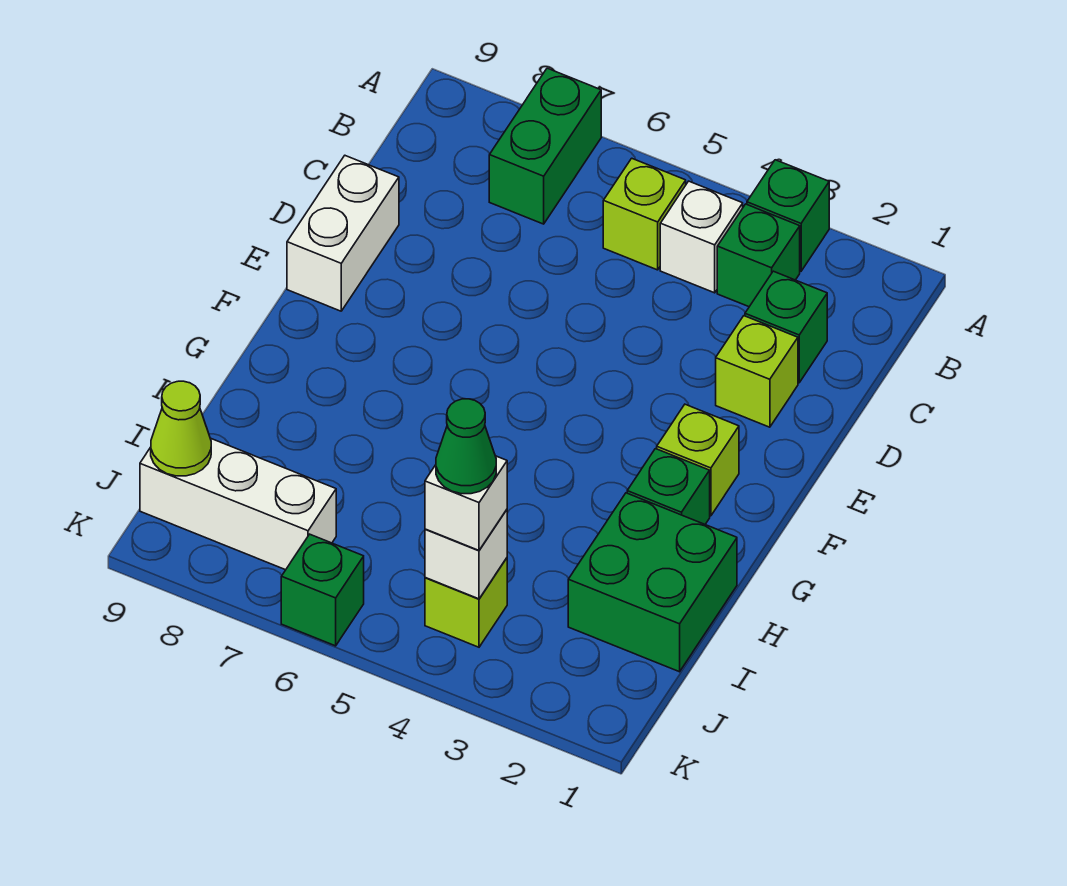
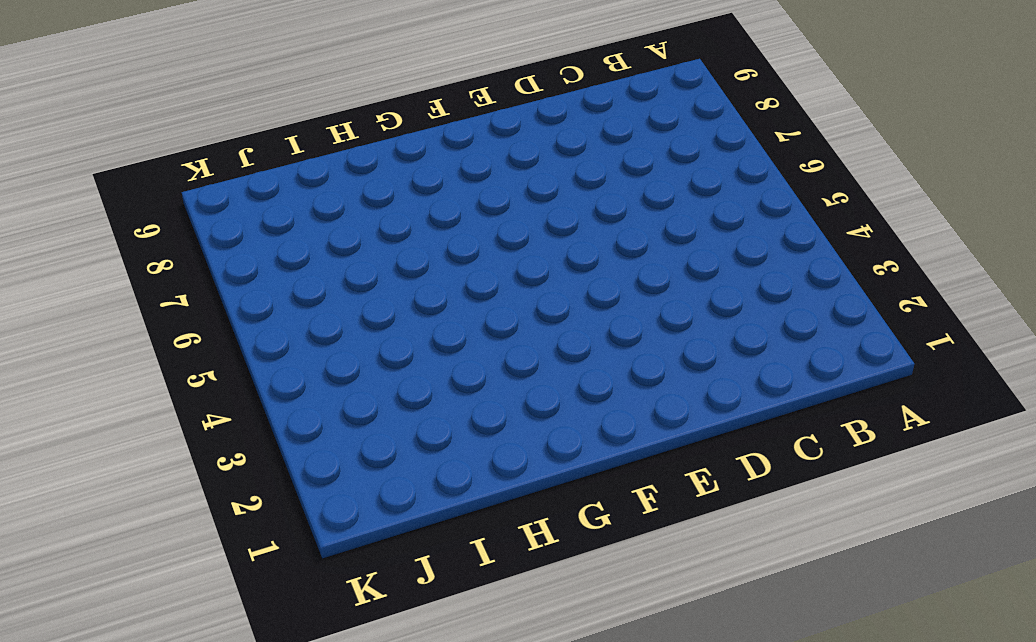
none -> green 1x1 brick [747,160,829,271]
none -> green 1x2 brick [489,68,601,224]
none -> green 1x1 brick [717,204,800,307]

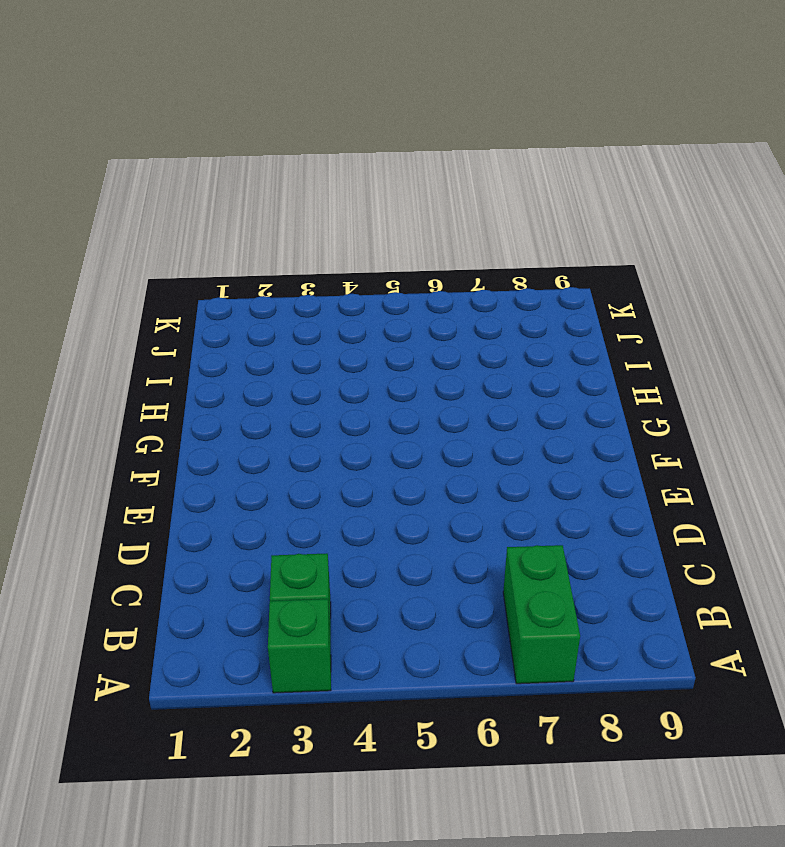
none -> white 1x1 brick [660,181,743,293]
none -> lime 1x1 brick [603,158,686,270]
none -> green 1x1 brick [745,271,827,383]

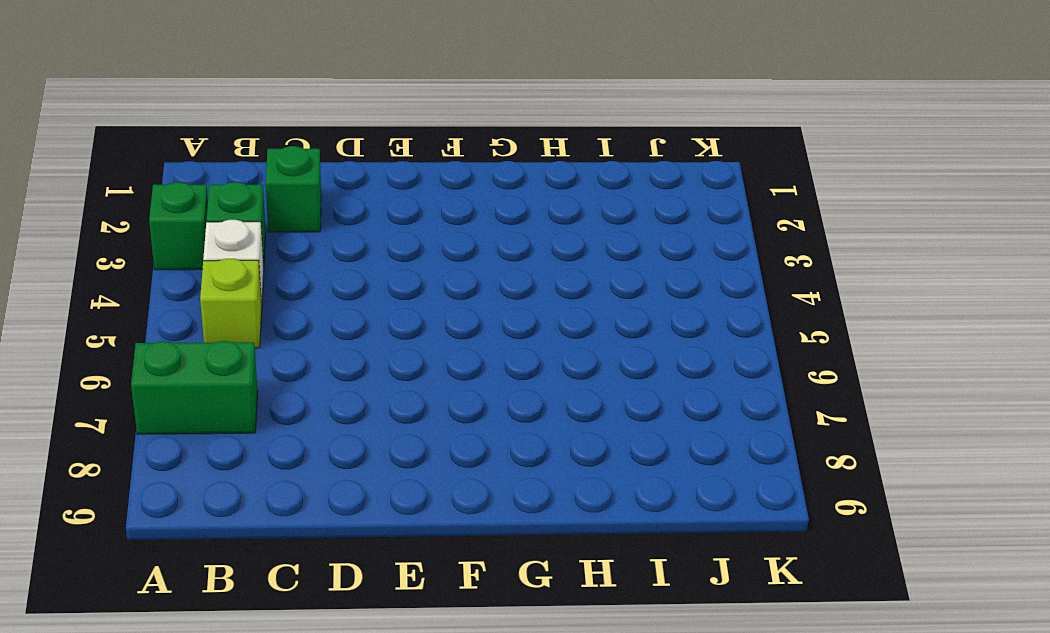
none -> lime 1x1 brick [716,316,798,427]
none -> white 1x2 brick [287,156,399,311]
none -> lime 1x1 brick [657,404,739,516]

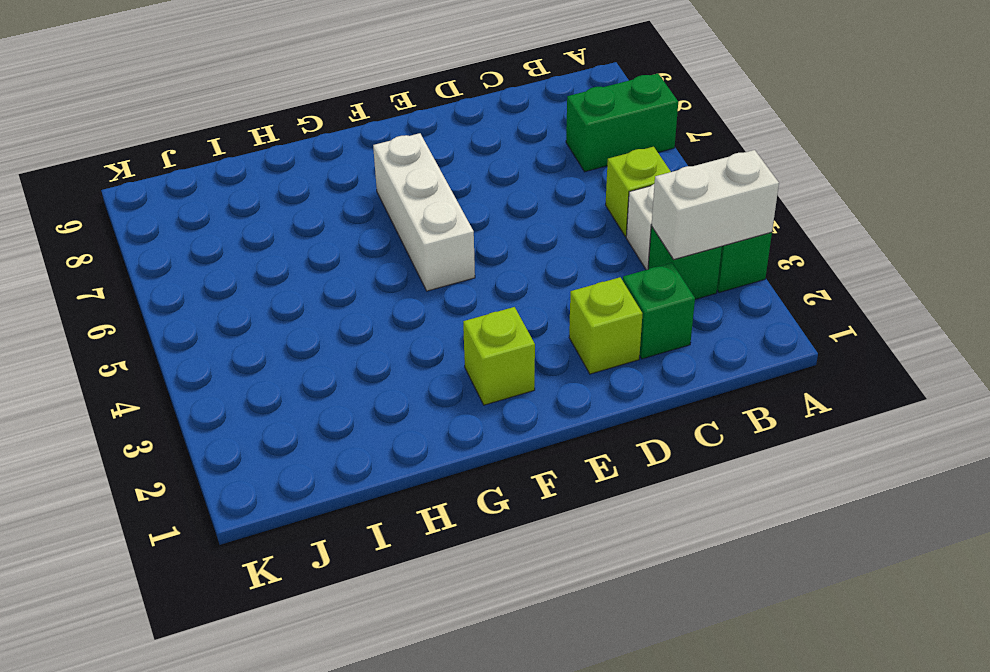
white 1x2 brick [651,150,779,260] -> white 1x2 brick moved to [287,156,399,311]
white 1x3 brick [373,133,475,291] -> white 1x3 brick moved to [140,438,336,570]
none -> green 1x1 brick [627,449,710,524]
none -> green 2x2 brick [568,493,737,672]
none -> lime 1x1 brick [425,558,507,647]

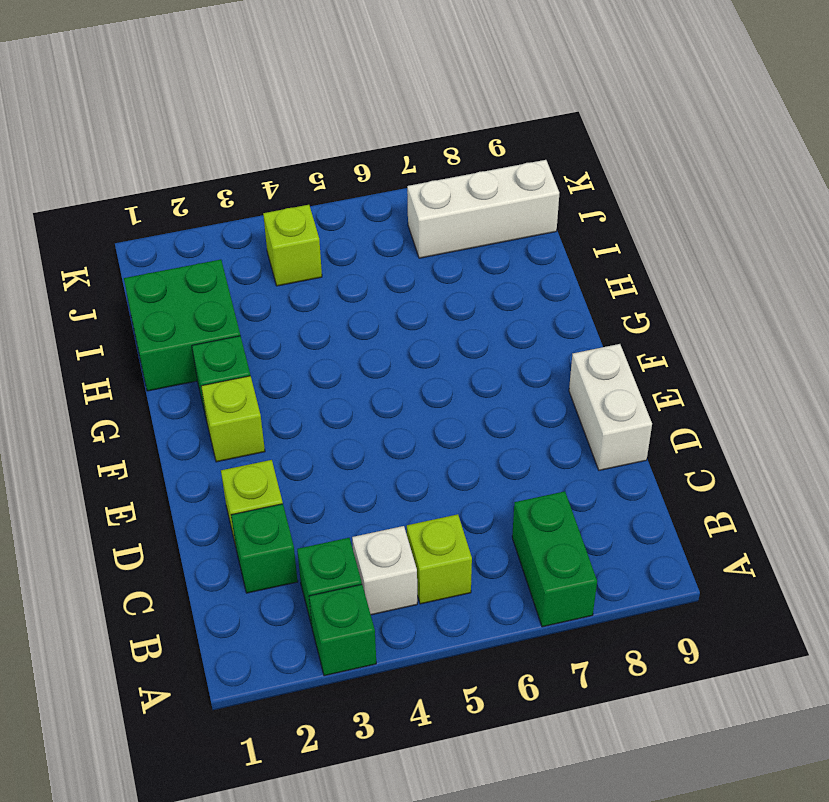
none -> green 1x1 brick [281,534,364,646]
none -> white 1x1 brick [425,510,507,599]
none -> lime 1x1 cone [151,381,211,476]

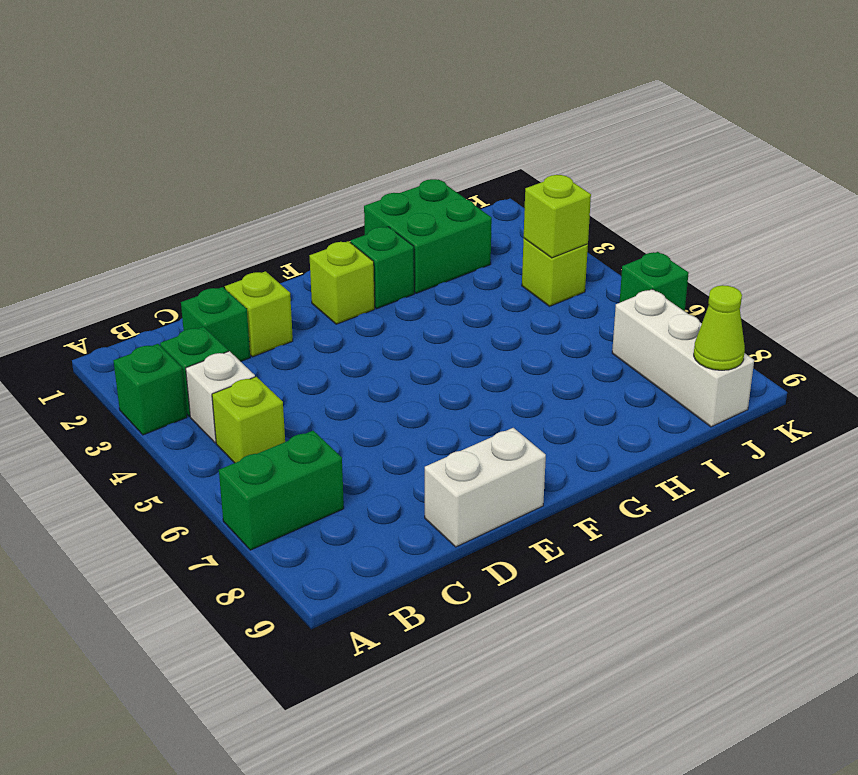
lime 1x1 brick [524,175,591,258] -> white 1x1 brick [425,510,507,599]
none -> white 1x1 brick [425,456,507,550]
none -> green 1x1 cone [436,399,496,494]

